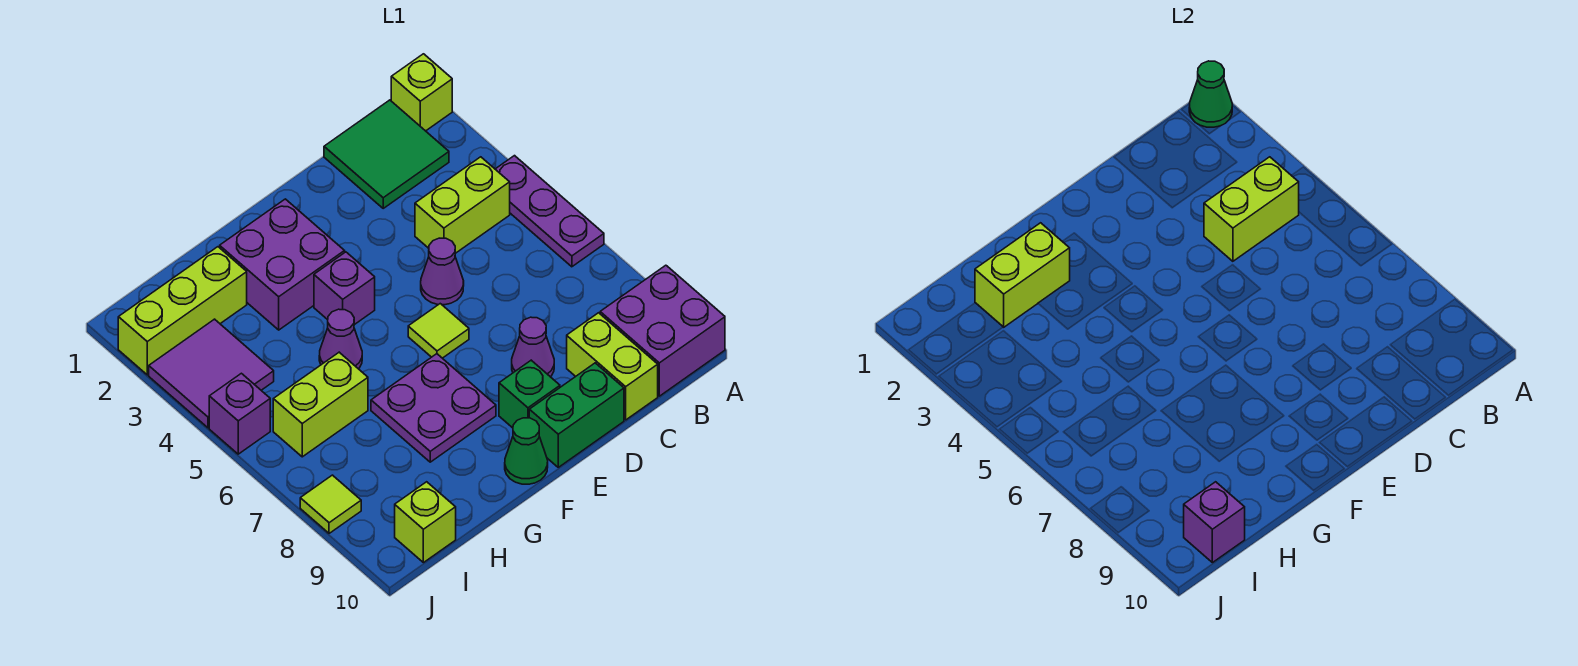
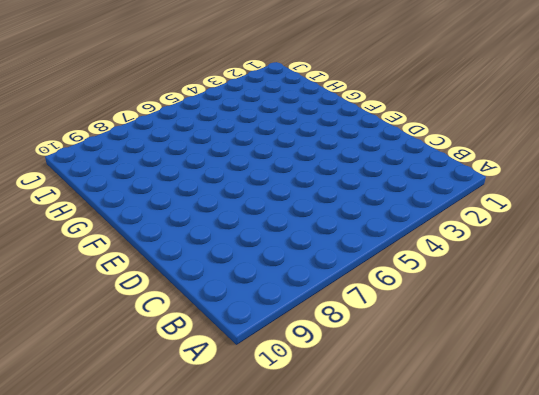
none -> lime 1x1 brick [391,54,452,131]
none -> purple 1x3 plate [495,156,604,267]
none -> purple 2x2 brick [600,265,725,396]

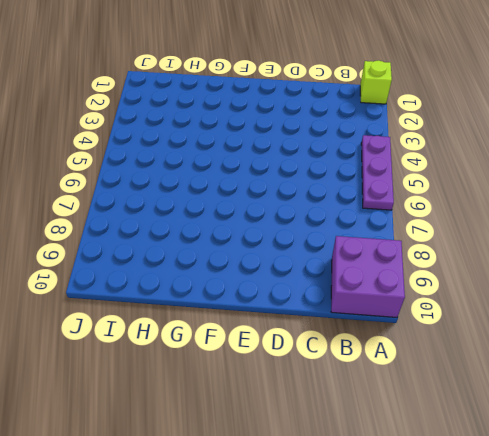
none -> green 2x2 tile [324,100,449,208]
none -> lime 1x2 brick [415,157,510,253]
none -> lime 1x2 brick [567,313,658,420]

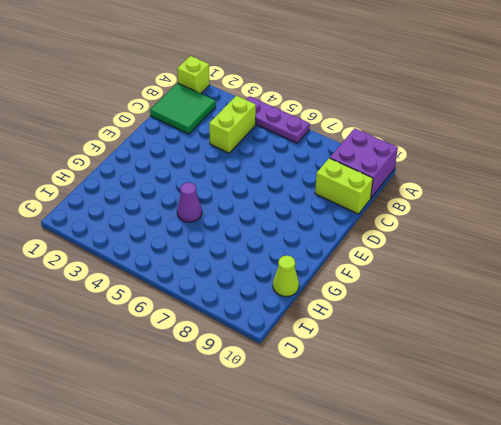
lime 1x1 cone [273,255,299,297] -> none
none -> purple 1x1 cone [421,238,464,305]
none -> purple 1x1 cone [512,317,554,377]
none -> green 1x2 brick [529,363,624,467]

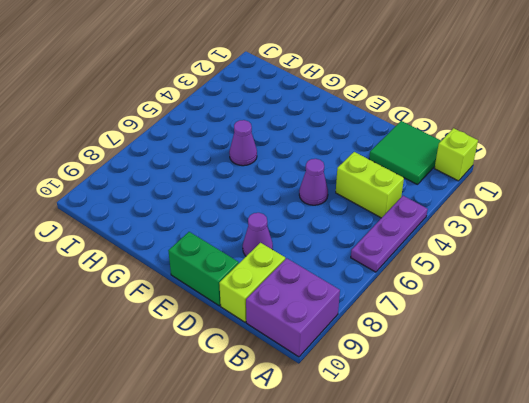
none -> lime 1x1 tile [408,304,469,358]
none -> green 1x1 brick [499,360,560,428]
none -> purple 2x2 brick [220,199,345,330]

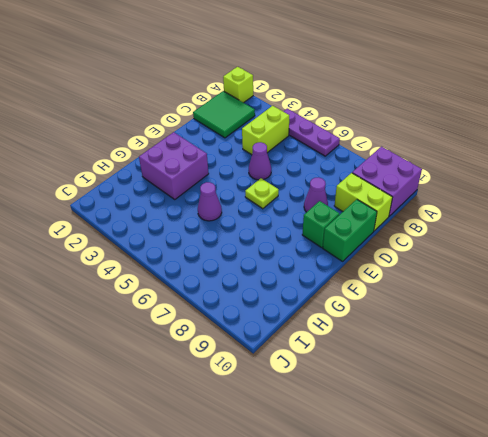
lime 1x1 plate [245,178,279,209] -> lime 1x1 tile [408,304,469,358]
none -> purple 1x1 brick [314,252,375,325]
none -> purple 2x2 plate [371,354,496,462]
none -> green 1x1 cone [505,418,548,484]

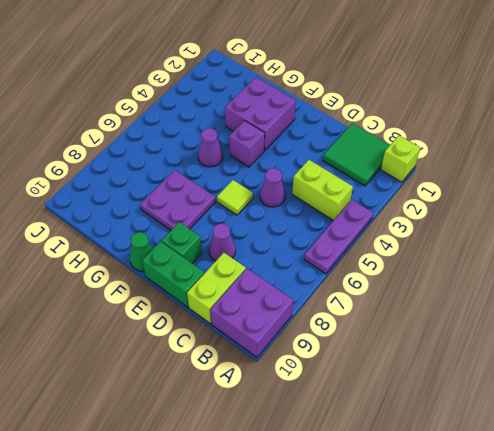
none -> lime 1x3 brick [118,247,247,375]
none -> lime 1x2 brick [273,352,368,457]
none -> purple 2x2 tile [149,319,274,428]

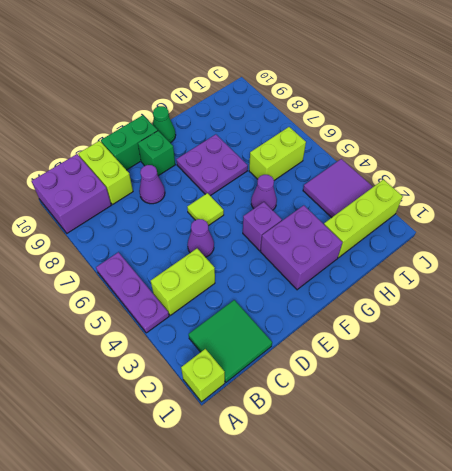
none -> lime 1x1 brick [395,482,456,563]
none -> purple 1x1 brick [209,373,270,454]
none -> lime 1x1 tile [300,475,361,533]

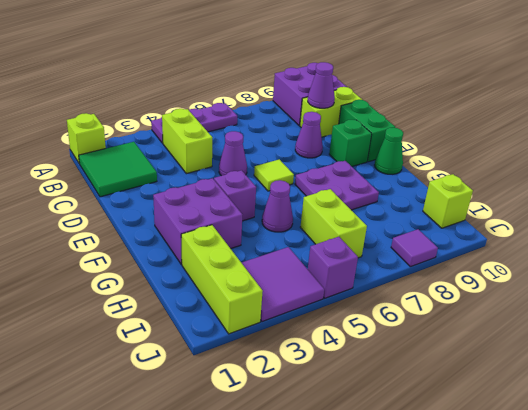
purple 1x1 cone [308,62,335,108] -> none
purple 1x1 tile [391,229,438,267] -> lime 1x1 tile [300,475,361,533]
none -> green 1x1 cone [1189,61,1232,127]
none -> lime 1x2 brick [1204,157,1299,261]
none -> lime 1x2 brick [975,223,1070,327]

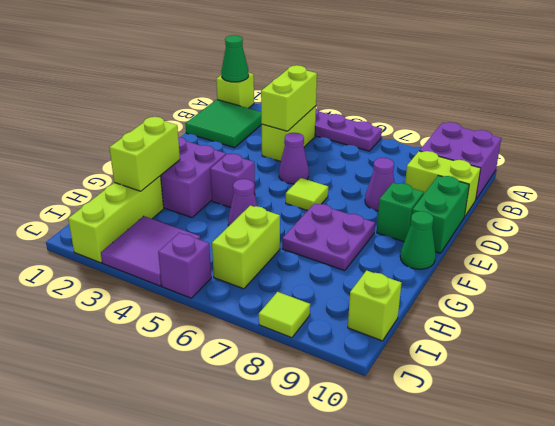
none -> purple 1x1 brick [1184,482,1245,563]

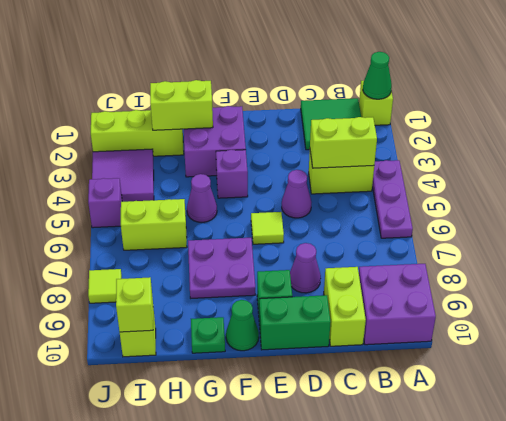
green 1x1 plate [191,317,225,353] -> none
lime 1x1 brick [116,277,153,332] -> purple 1x1 brick [1184,482,1245,563]

